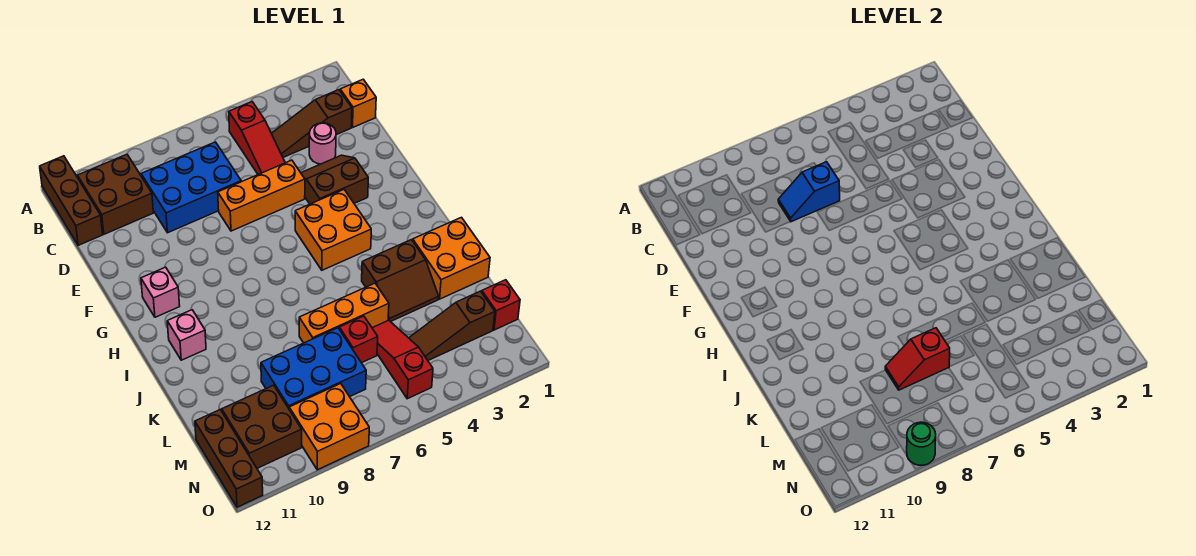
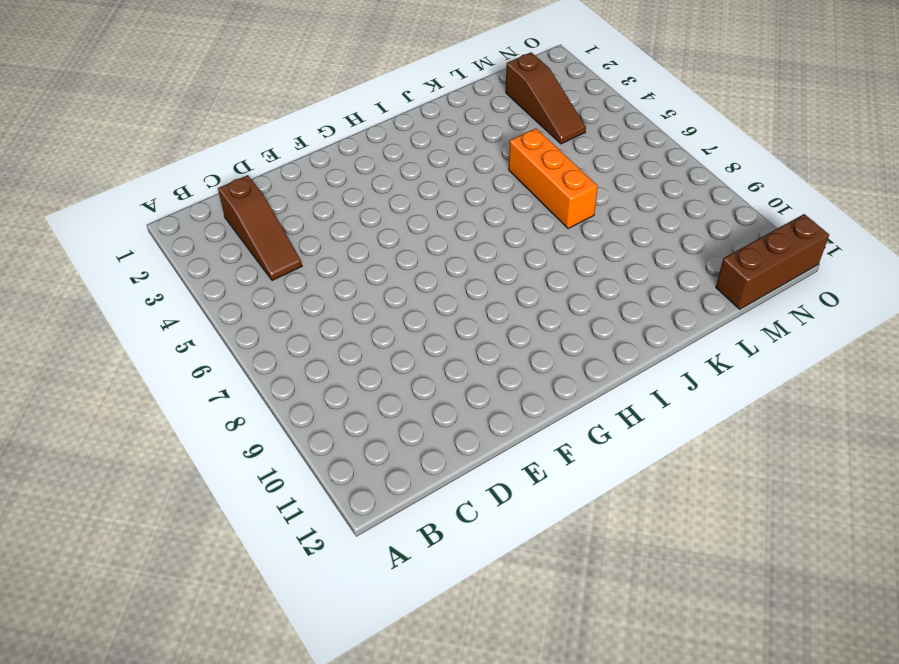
none -> brown 1x3 brick [40,156,103,245]
none -> red 1x3 slope [229,102,285,174]
none -> brown 2x2 brick [78,154,153,234]

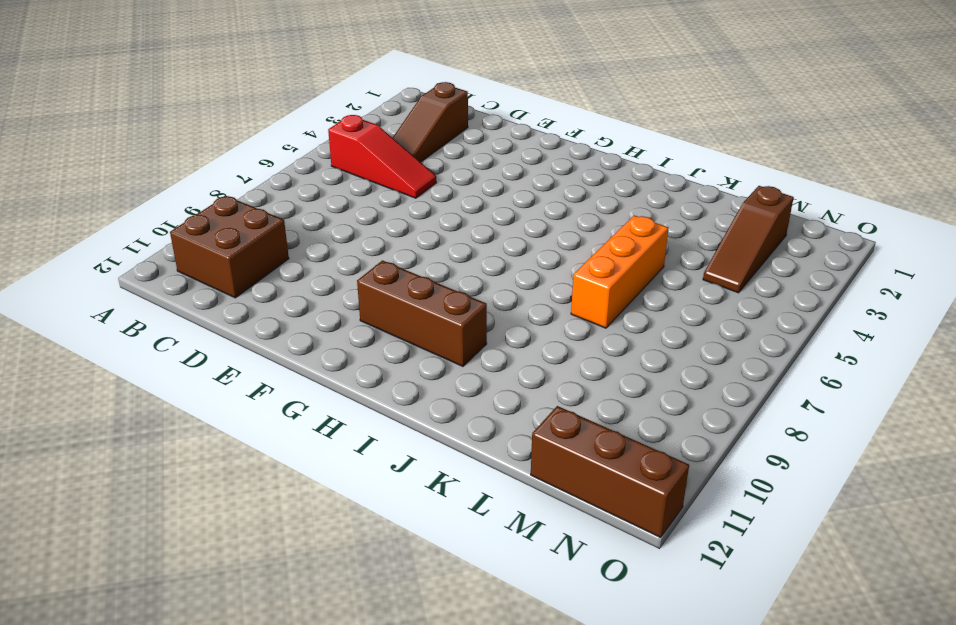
brown 1x3 brick [357,261,487,366] -> brown 1x3 brick moved to [40,156,103,245]
none -> orange 1x1 brick [340,79,376,127]
none -> blue 2x3 brick [141,142,241,233]
none -> pink 1x1 round brick [309,123,336,164]

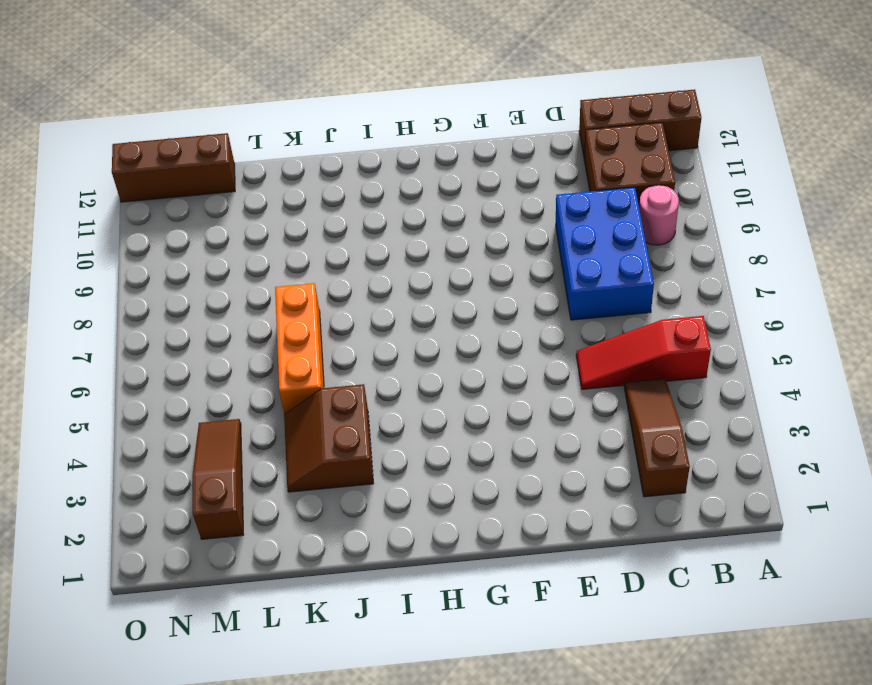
pink 1x1 round brick [639,185,679,245] -> pink 1x1 round brick moved to [309,123,336,164]
none -> orange 1x1 brick [340,79,376,127]
none -> brown 2x2 slope [301,155,368,204]
none -> orange 1x3 brick [218,160,305,231]

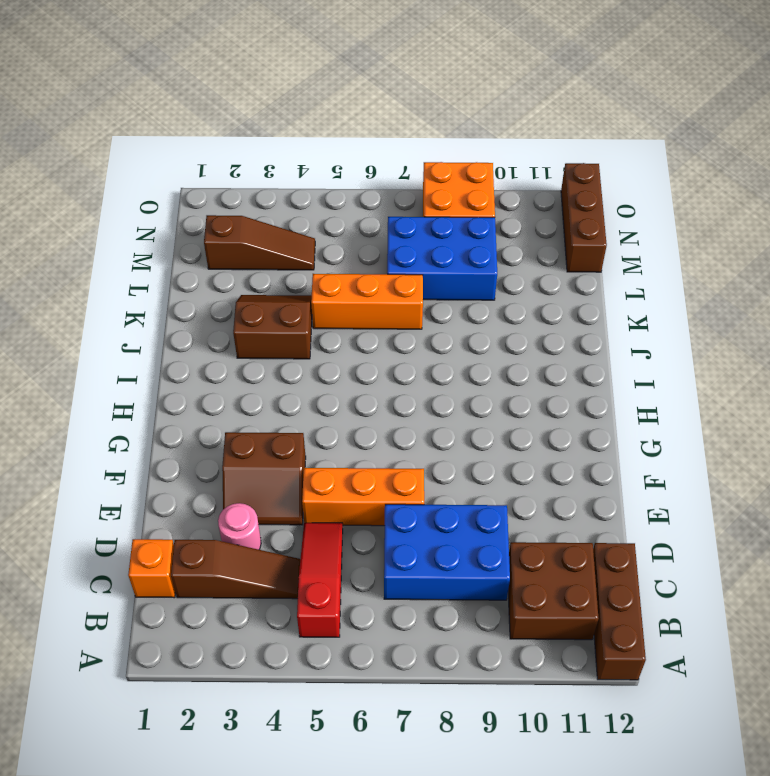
none -> orange 2x2 brick [295,190,371,270]
none -> pink 1x1 brick [141,267,180,317]
none -> pink 1x1 brick [167,310,206,360]

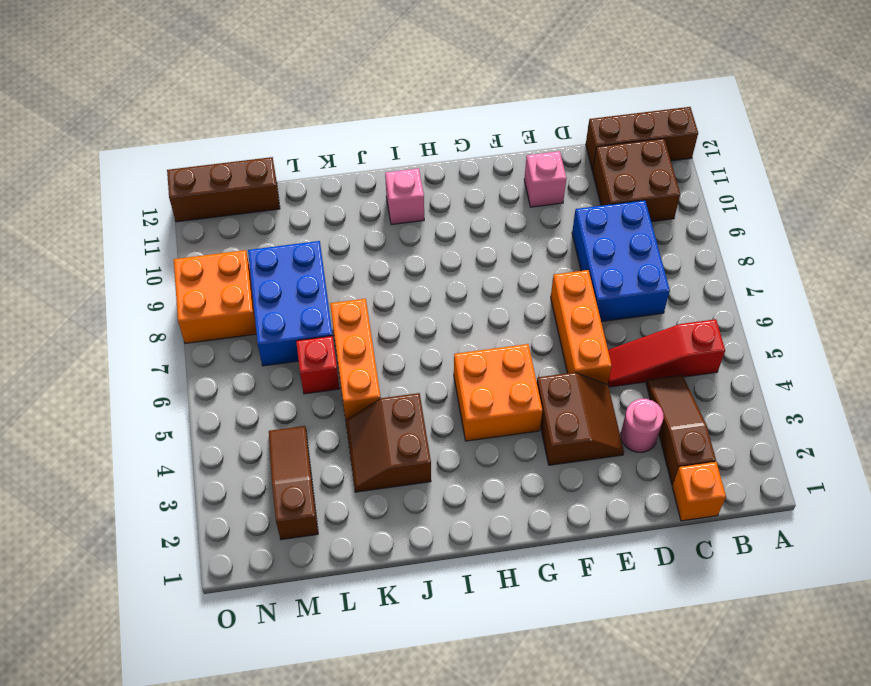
pink 1x1 brick [524,151,566,207] -> pink 1x1 brick moved to [141,267,180,317]
none -> orange 2x2 brick [413,217,490,299]
none -> red 1x3 slope [372,320,433,399]
none -> red 1x1 brick [482,280,520,330]

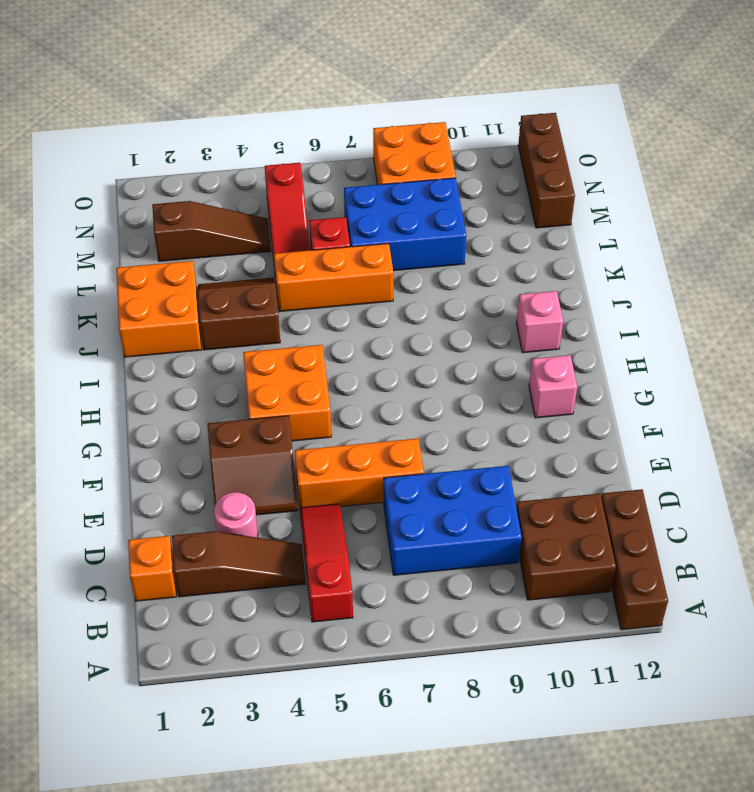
none -> red 1x1 brick [482,280,520,330]
none -> brown 2x2 brick [222,385,302,468]
none -> blue 1x2 slope [778,162,840,222]

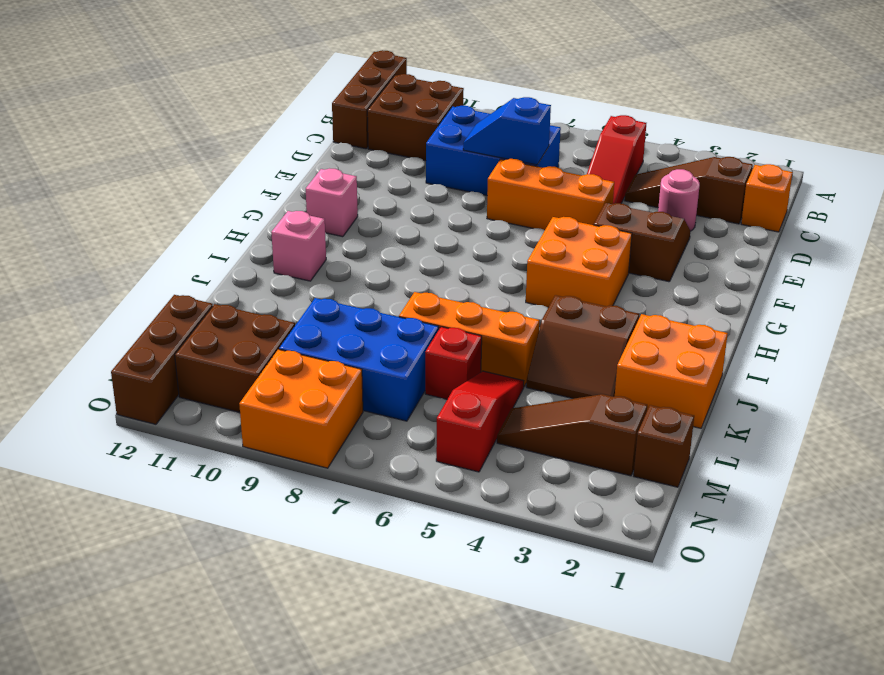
brown 1x1 brick [634,405,694,487] -> red 1x1 brick [482,280,520,330]
none -> red 1x2 slope [885,328,950,390]
none -> green 1x1 round brick [907,422,936,466]

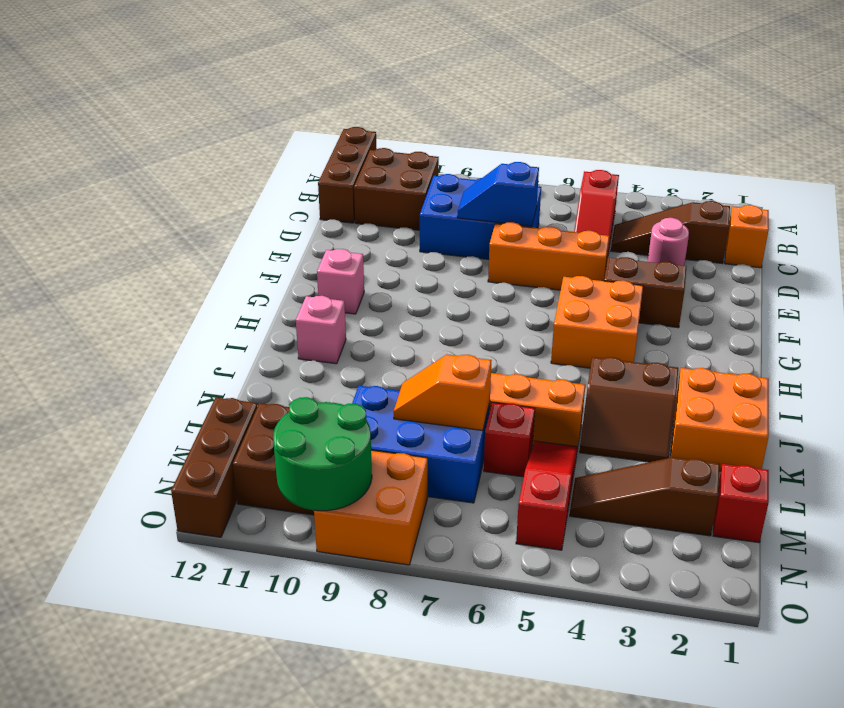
orange 1x2 slope [394,354,491,431] -> red 1x2 slope [885,328,950,390]
green 2x2 round brick [273,397,372,511] -> green 1x1 round brick [907,422,936,466]

